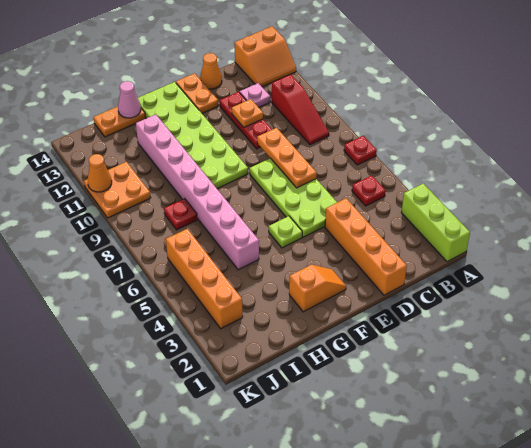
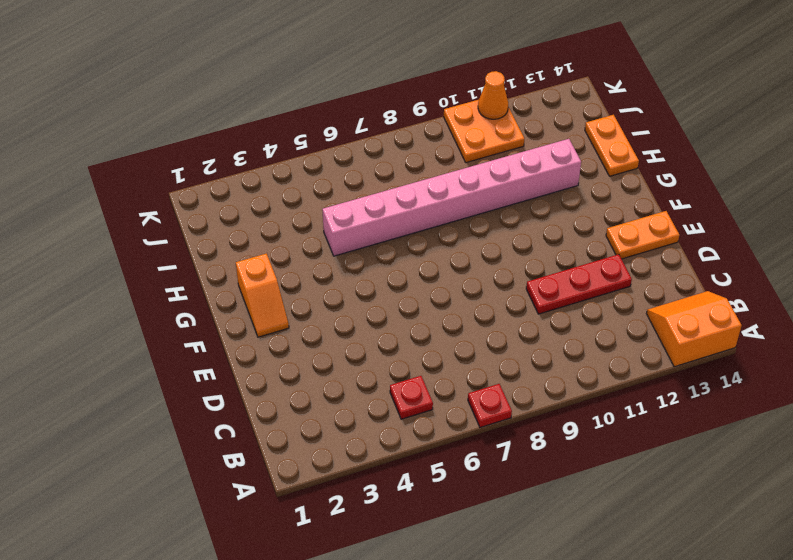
orange 2x2 slope [646,291,742,367] -> orange 2x2 slope turned to [235,26,296,87]
none -> lime 1x3 brick [401,183,470,262]
none -> red 1x3 slope [272,74,329,145]
none -> pink 1x1 plate [240,83,270,107]

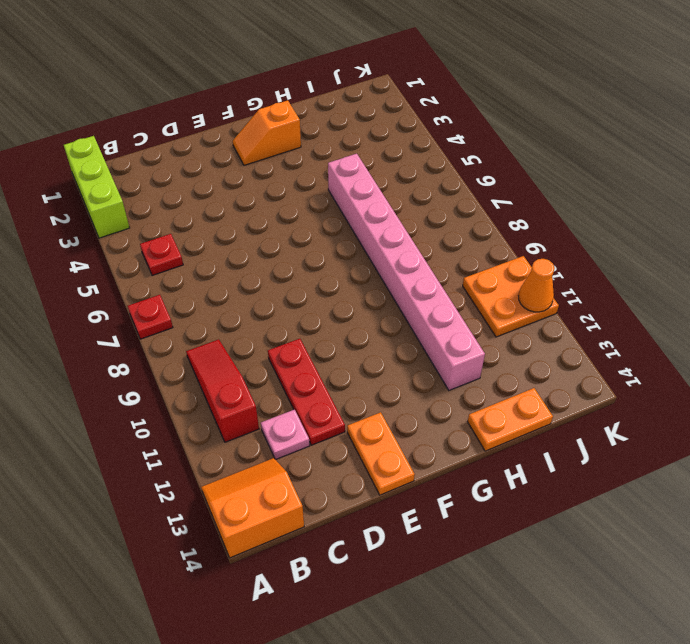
none -> orange 1x4 brick [325,198,407,295]
none -> lime 2x4 plate [250,158,337,237]
none -> orange 1x1 cone [200,53,222,89]

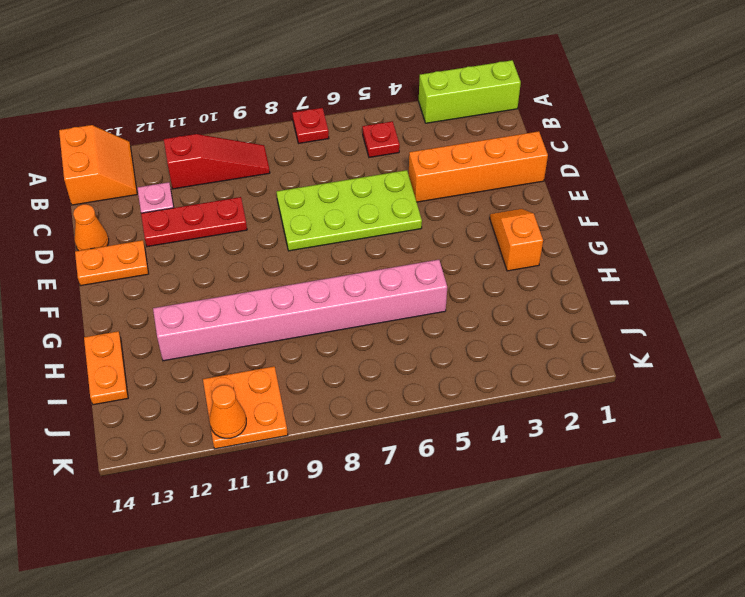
none -> lime 1x1 plate [269,216,302,248]
none -> lime 2x6 plate [138,82,248,188]
none -> red 1x1 plate [164,198,197,230]

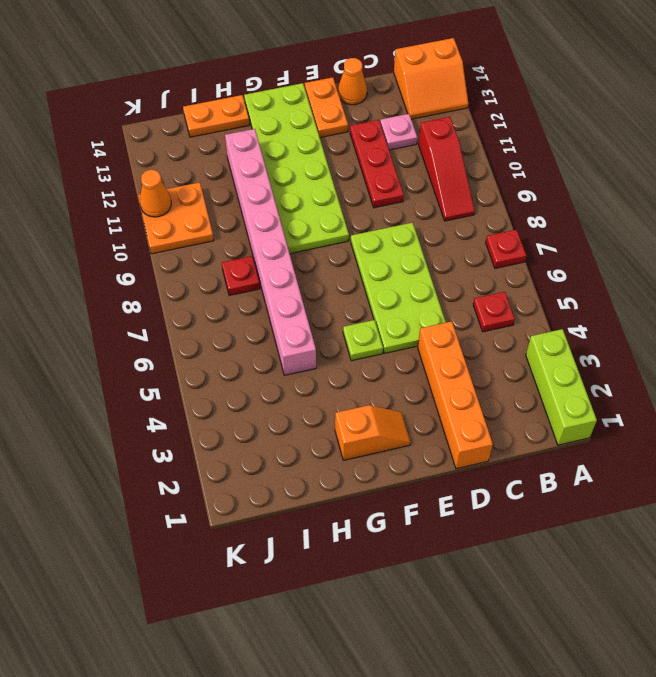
none -> orange 1x4 brick [166,229,243,329]
none -> orange 1x3 plate [257,128,317,188]
none -> orange 1x1 plate [232,99,263,127]

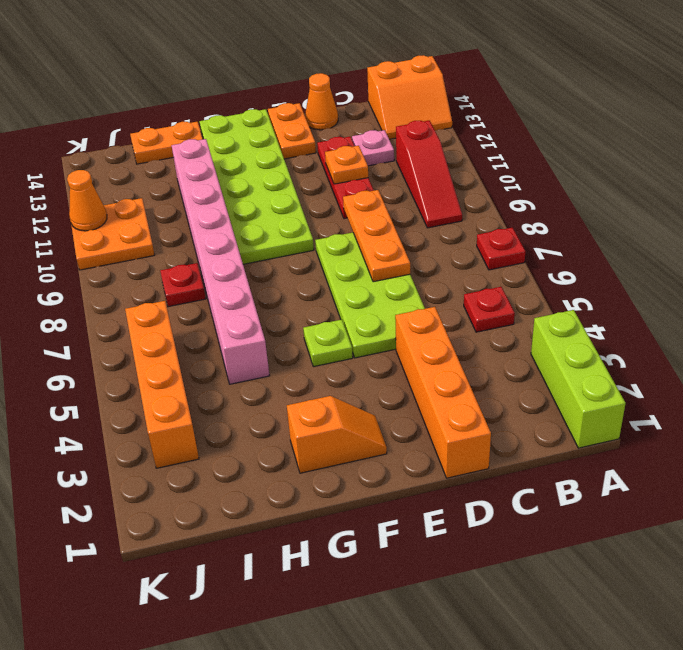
none -> pink 1x1 cone [118,81,141,118]

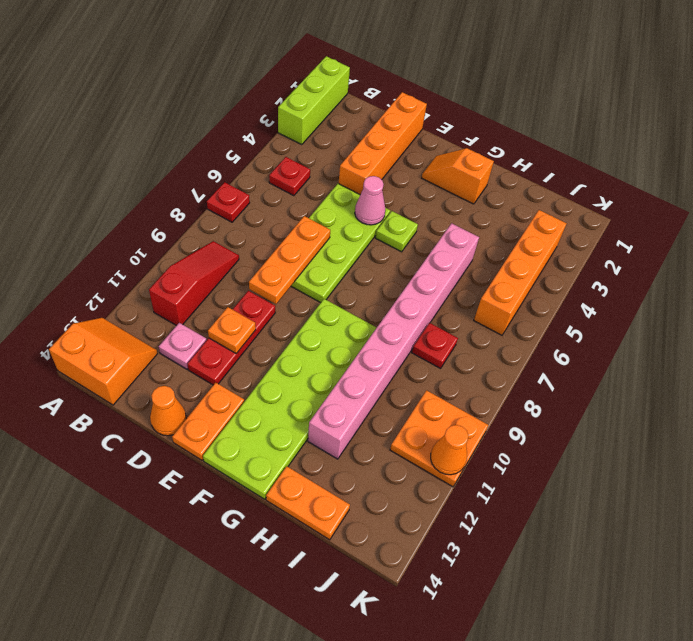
pink 1x1 cone [355,176,385,225] -> pink 1x1 cone moved to [118,81,141,118]

